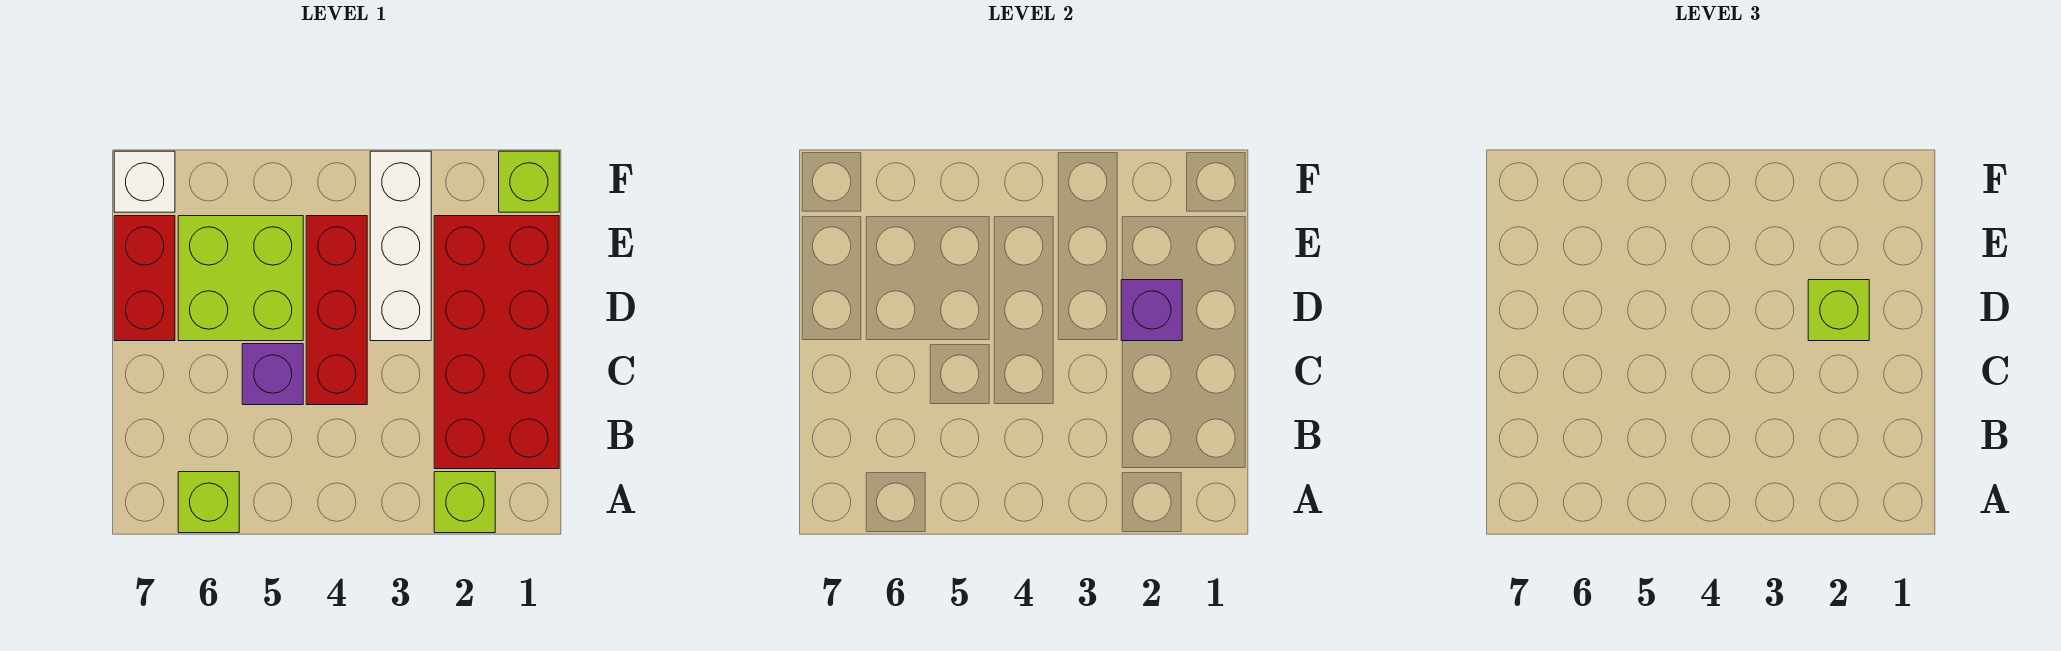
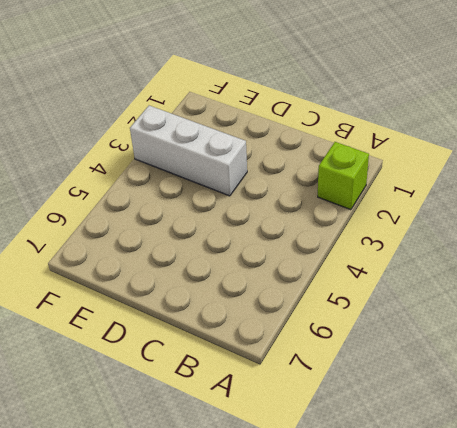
none -> lime 1x1 brick [178,472,239,533]
none -> red 2x4 brick [434,216,559,469]
none -> red 1x3 brick [306,216,367,405]

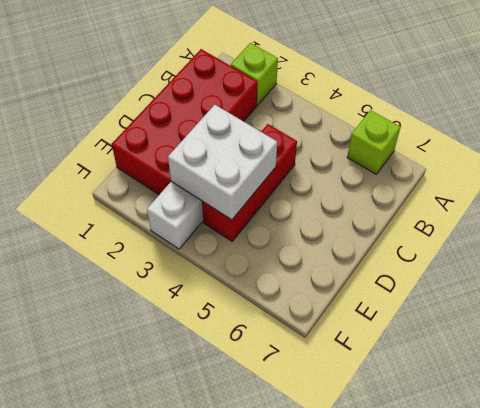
white 2x2 brick [168,105,277,220] -> none
none -> purple 1x1 brick [242,344,303,405]
none -> lime 2x2 brick [178,216,303,341]
none -> red 1x2 brick [114,216,175,341]

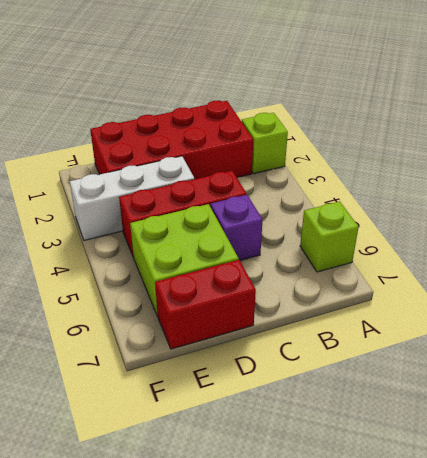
none -> lime 1x1 brick [499,151,559,212]
none -> white 1x1 brick [114,151,175,212]
none -> purple 1x1 brick [1121,280,1182,341]

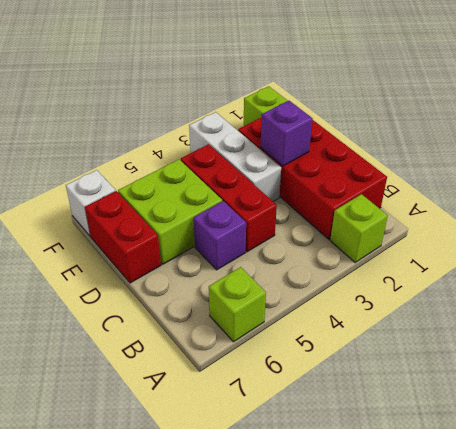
none -> lime 1x1 brick [1808,280,1869,341]

